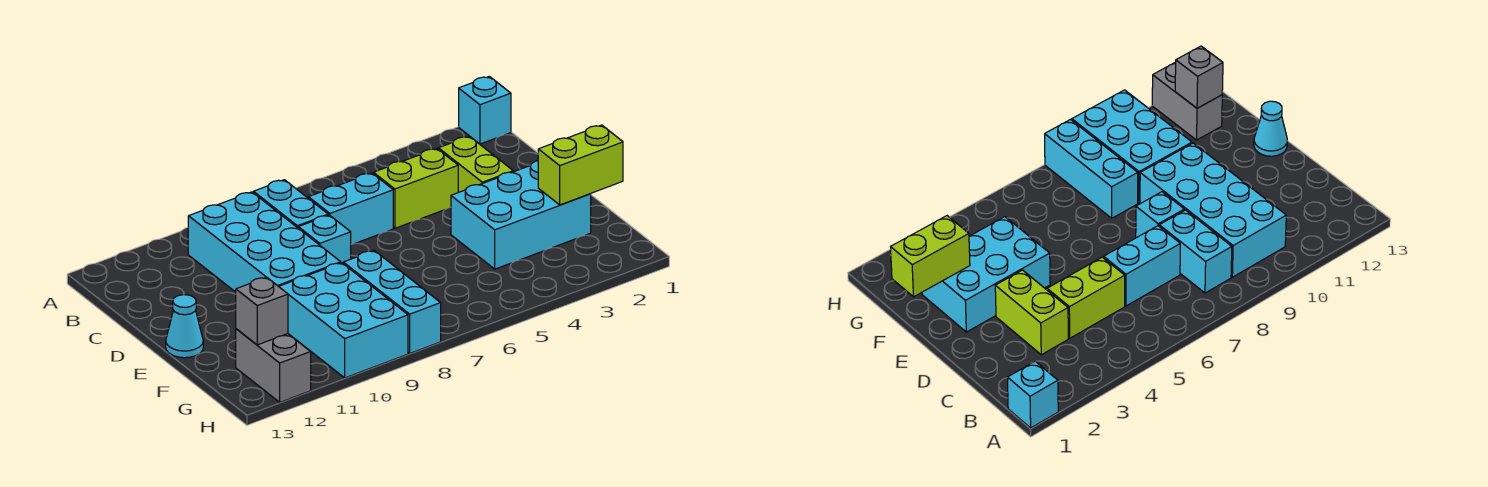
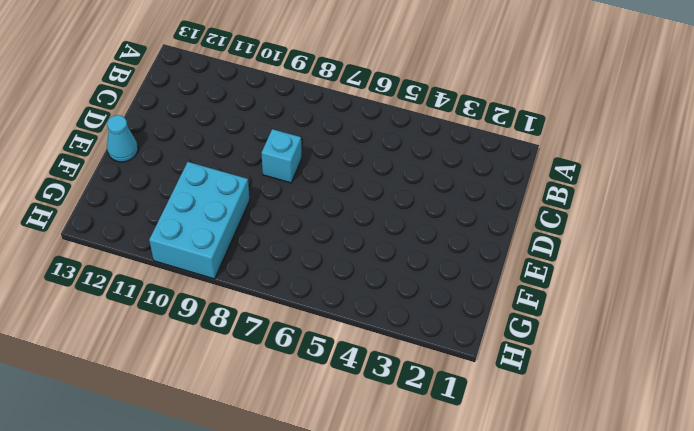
none -> cyan 1x1 brick [459,76,511,144]
none -> cyan 1x2 brick [253,180,328,228]
none -> cyan 2x4 brick [188,192,341,292]

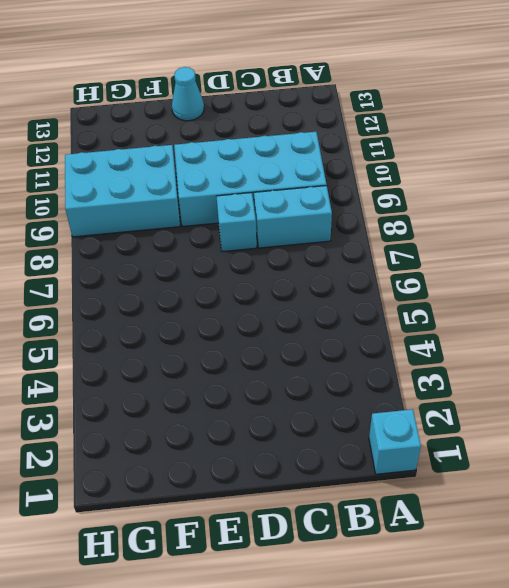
none -> lime 1x2 brick [438,136,513,192]
none -> lime 1x2 brick [373,149,458,228]
none -> cyan 1x2 brick [308,173,393,244]

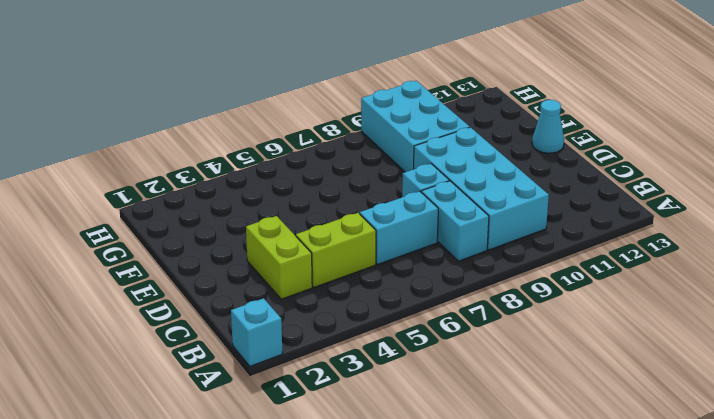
none -> cyan 2x3 brick [451,161,591,269]
none -> cyan 1x3 brick [343,251,441,353]
none -> grey 1x2 brick [236,329,311,402]

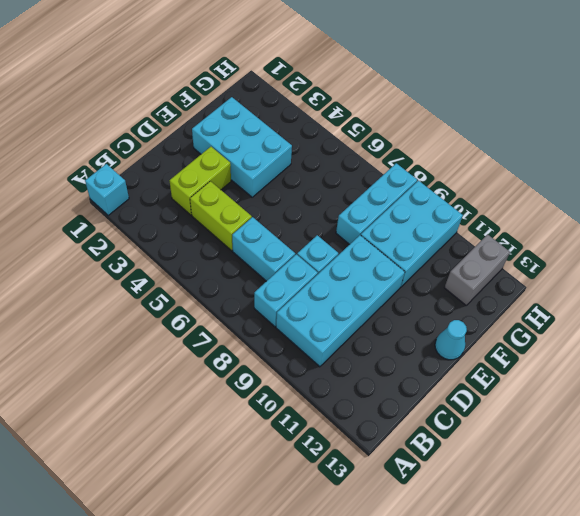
none -> lime 1x2 brick [538,125,623,205]
none -> grey 1x1 brick [236,277,288,345]

